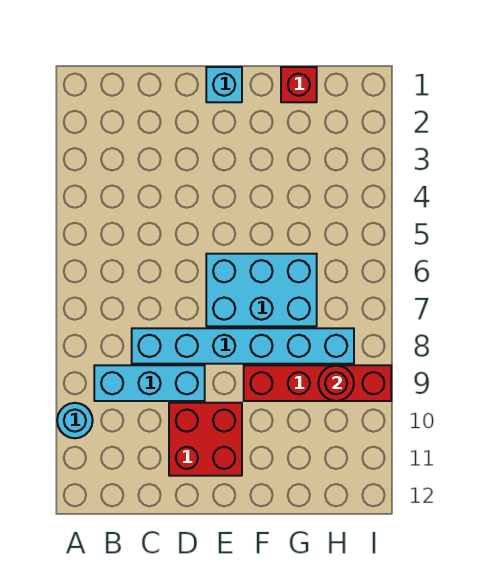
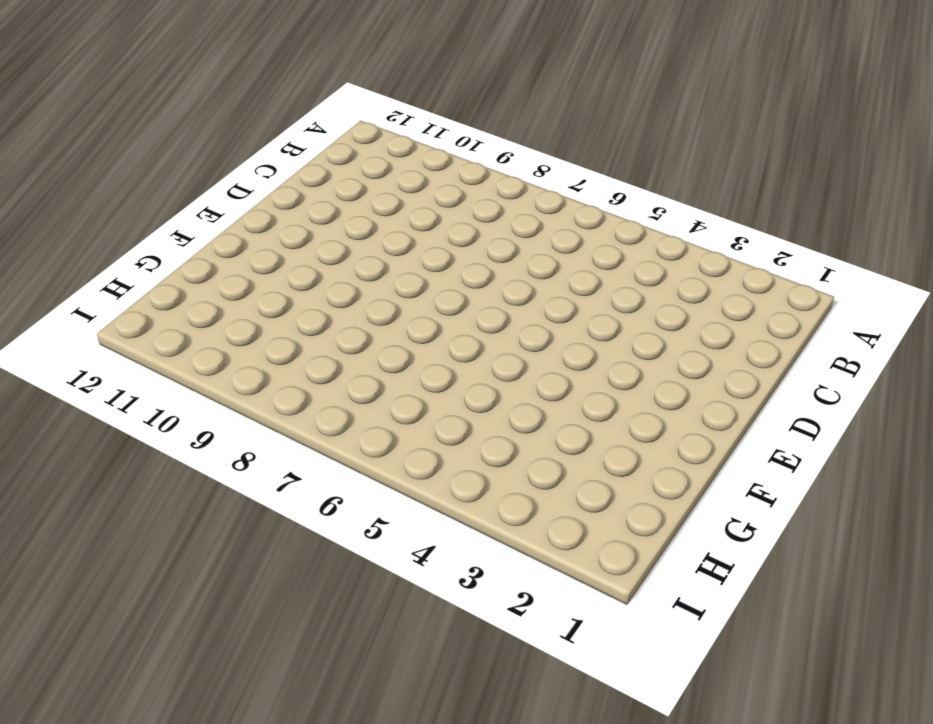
none -> cyan 1x1 round brick [57,403,93,438]
none -> cyan 1x3 brick [94,365,205,401]

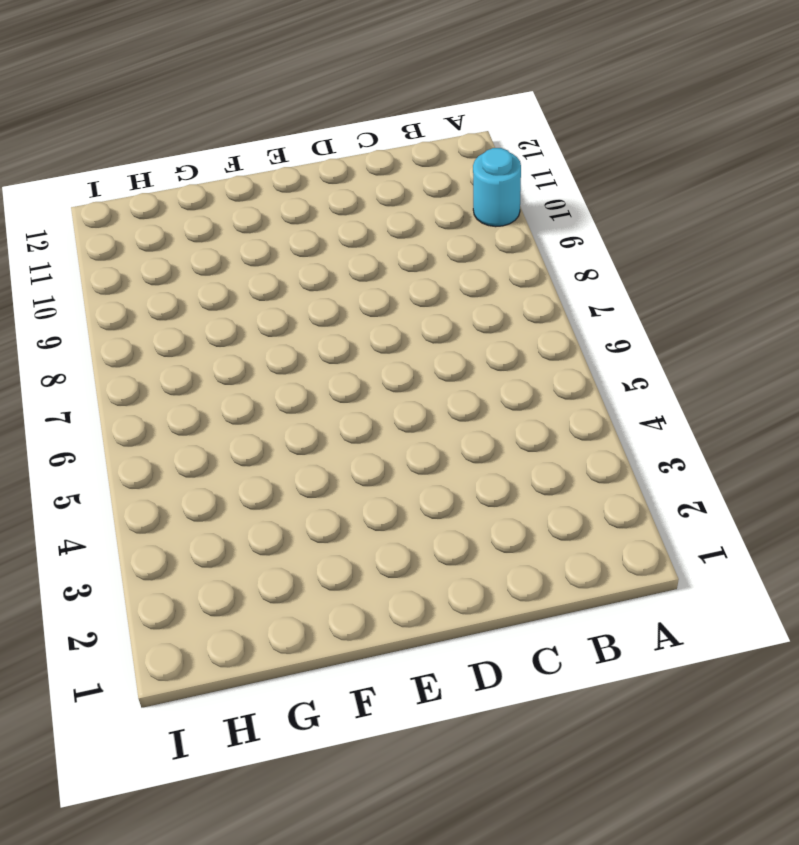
none -> cyan 1x3 brick [94,365,205,401]
none -> cyan 1x6 brick [132,328,354,364]

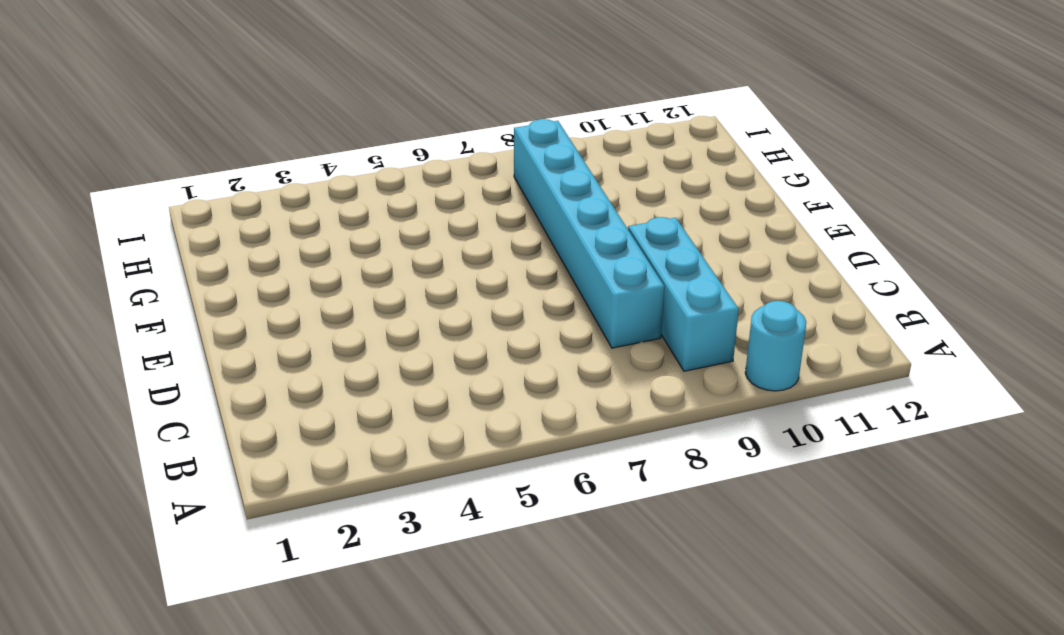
none -> red 2x2 brick [169,403,242,476]
none -> cyan 1x1 brick [206,67,242,102]

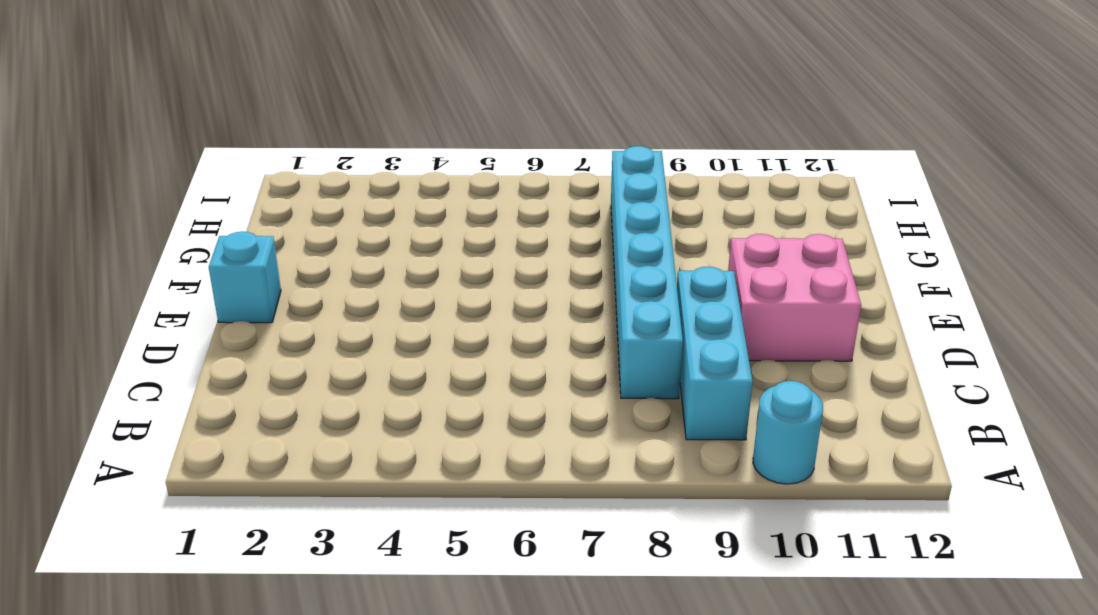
pink 2x2 brick [728,234,861,361] -> red 2x2 brick [169,403,242,476]
none -> cyan 2x3 brick [206,254,317,326]
none -> red 1x4 brick [244,365,391,401]

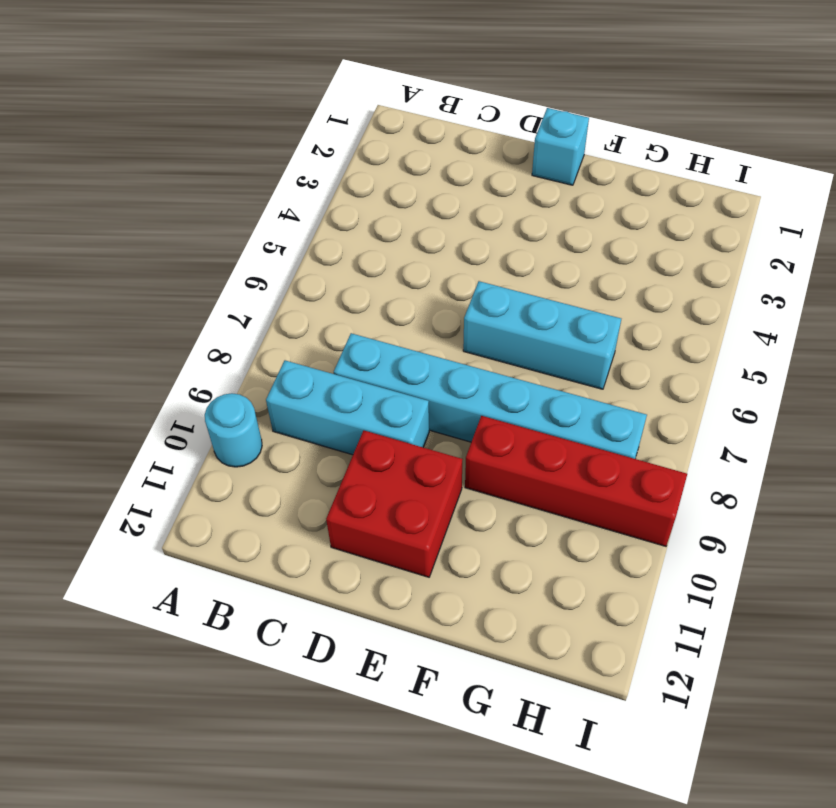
cyan 1x3 brick [463,281,621,389] -> cyan 2x3 brick [206,254,317,326]
none -> red 1x1 brick [281,67,317,102]
none -> red 1x1 round brick [318,365,354,401]

